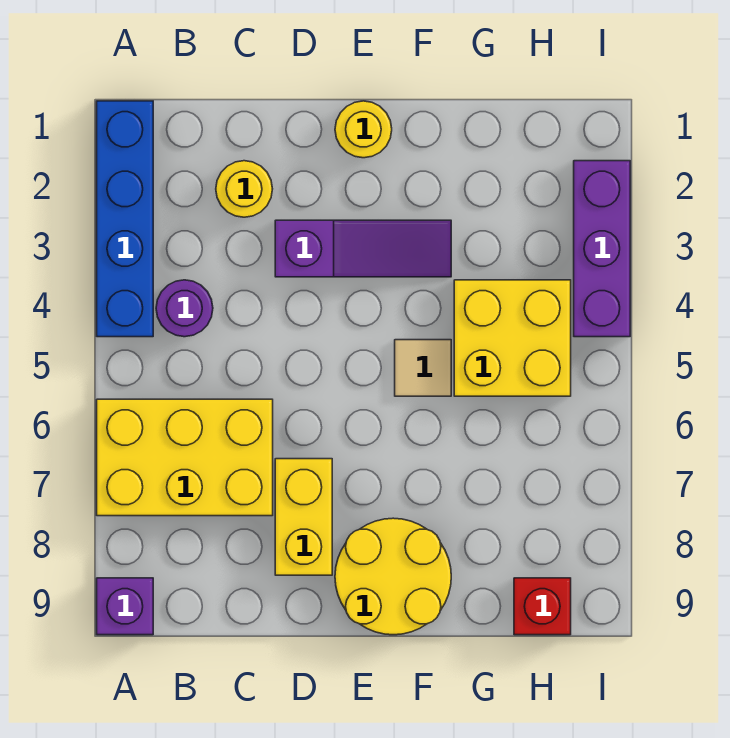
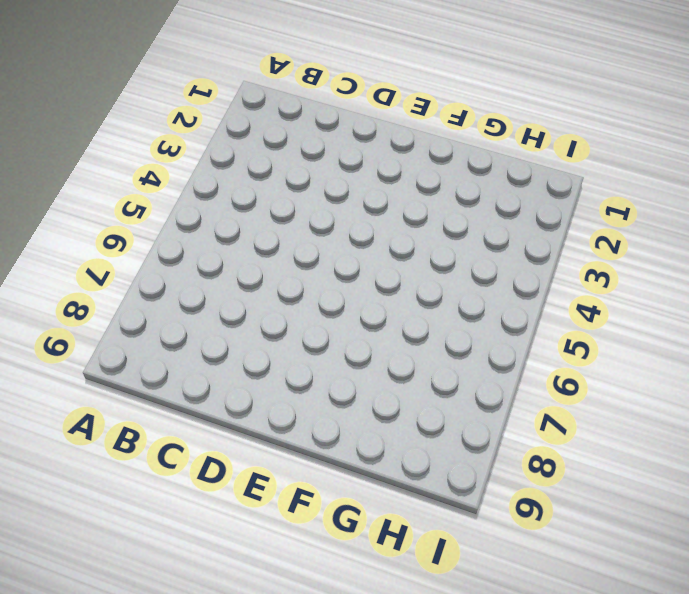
none -> blue 1x4 brick [97,101,153,337]
none -> yellow 2x3 brick [97,399,273,516]
none -> purple 1x1 brick [97,578,153,635]

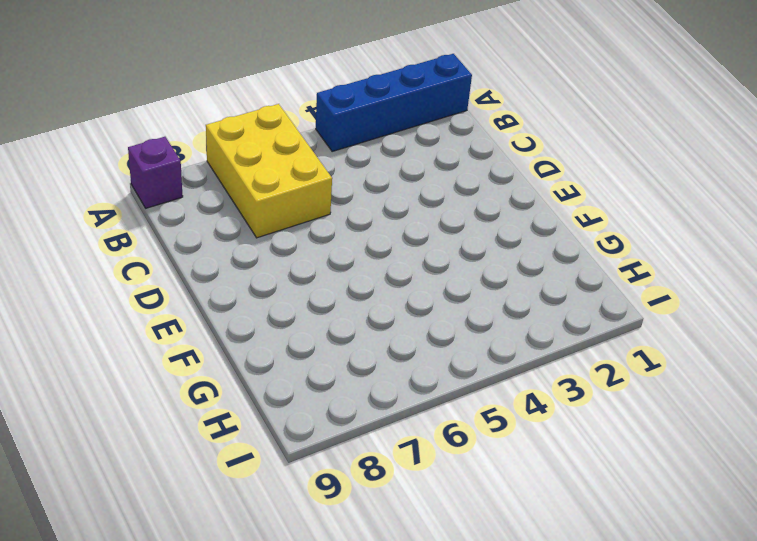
none -> purple 1x1 round brick [156,280,213,337]
none -> yellow 1x1 round brick [216,161,272,217]
none -> purple 1x3 slope [275,220,451,277]

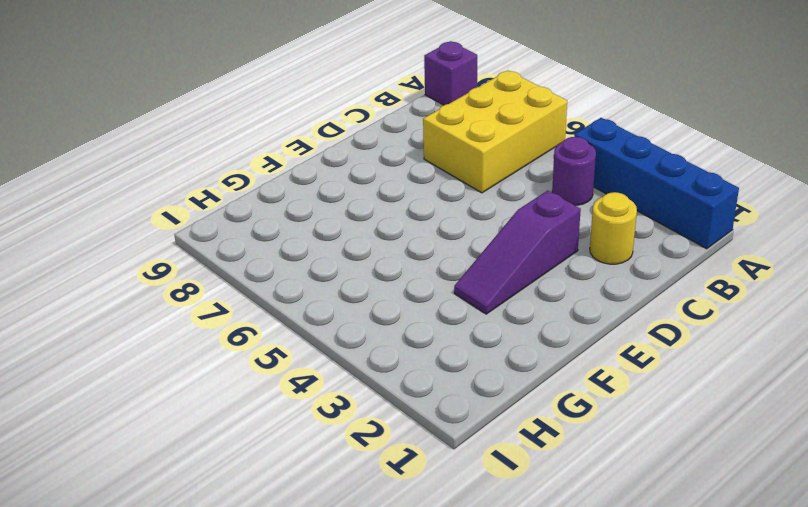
none -> yellow 1x2 brick [275,459,332,575]
none -> yellow 1x1 round brick [335,101,392,158]
none -> yellow 2x2 round brick [335,518,451,635]

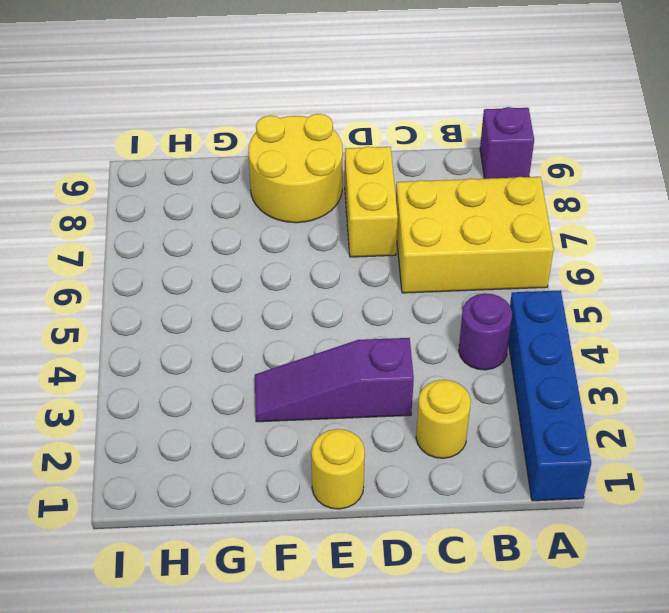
none -> tan 1x1 tile [395,340,451,396]
none -> yellow 2x2 brick [454,280,571,396]
none -> red 1x1 brick [514,578,571,635]

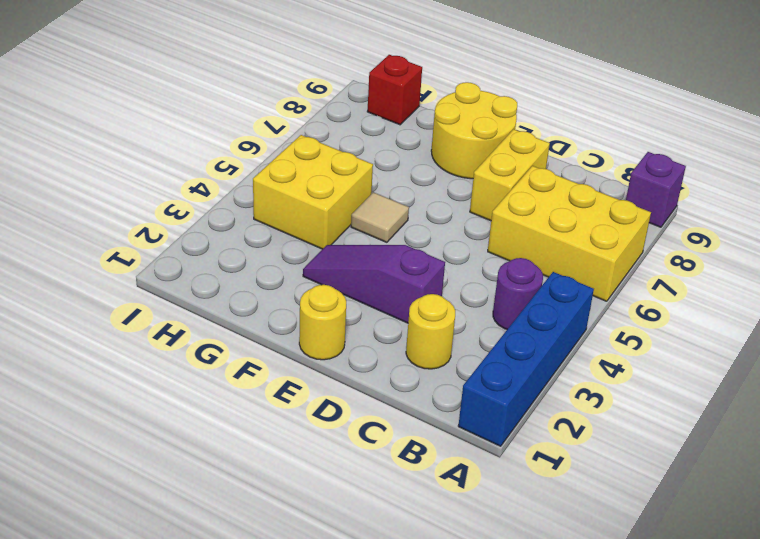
none -> purple 1x3 brick [574,161,630,337]

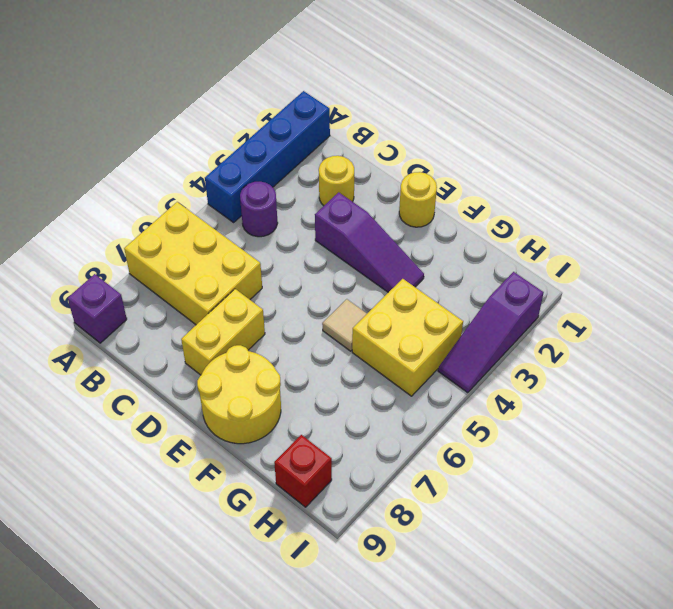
purple 1x3 slope [438,272,544,393] -> purple 1x3 brick [574,161,630,337]

